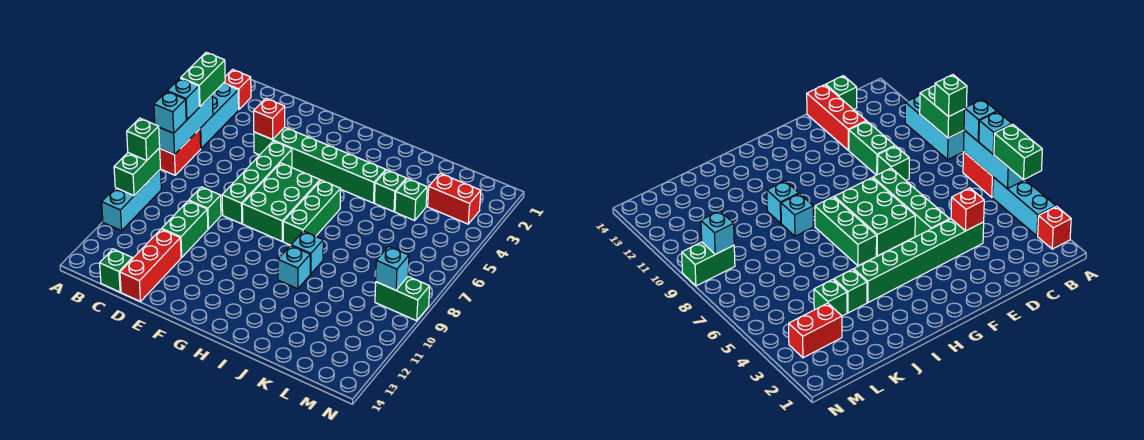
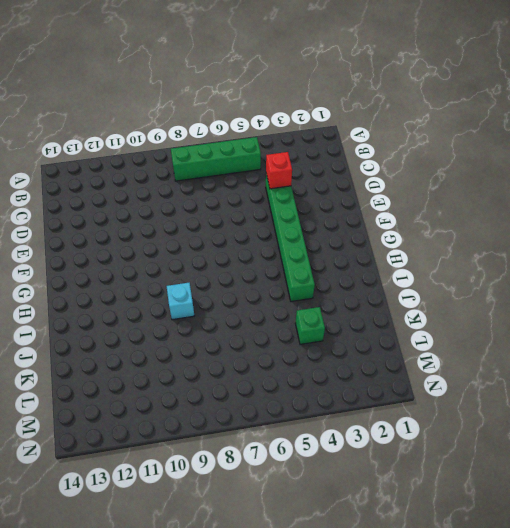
green 1x4 brick [171,137,261,181] -> green 1x4 brick moved to [222,141,292,224]
none -> red 1x1 brick [223,70,251,109]
none -> cyan 1x3 brick [200,84,239,148]
none -> red 1x2 brick [160,129,201,175]

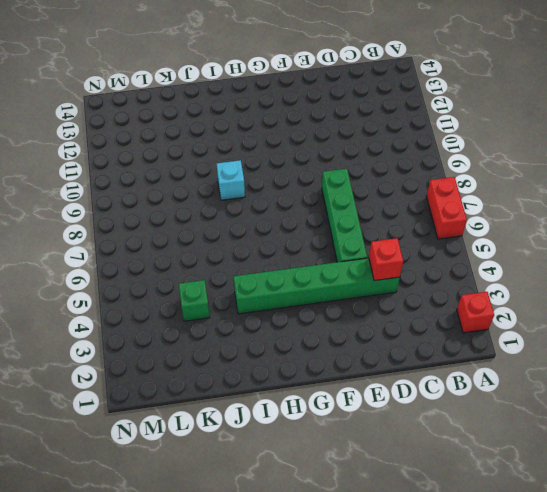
none -> cyan 1x3 brick [200,84,239,148]
none -> cyan 1x3 brick [102,169,161,231]
none -> green 1x1 brick [100,249,132,292]

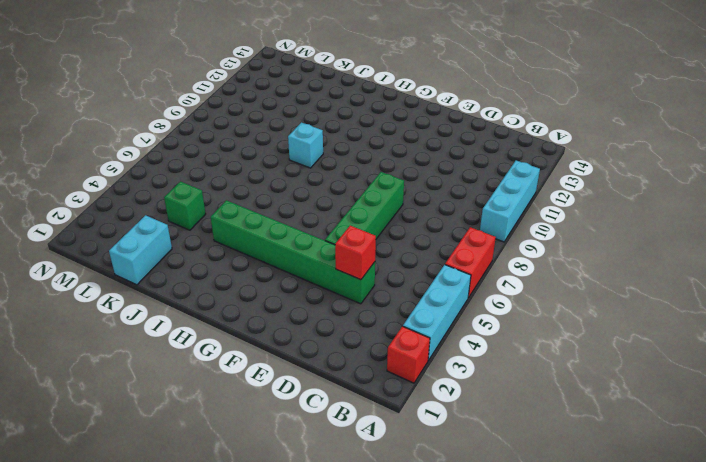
cyan 1x2 brick [109,215,172,285] -> none
none -> green 1x1 brick [100,249,132,292]
none -> green 1x1 brick [189,187,221,229]
none -> green 1x2 brick [162,201,208,257]

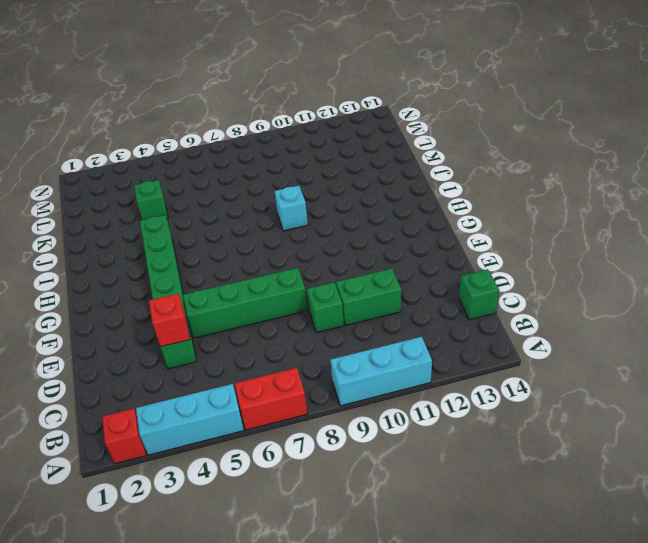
none -> red 1x3 brick [120,229,181,302]
none -> green 2x3 brick [242,163,320,241]
none -> green 1x3 brick [283,180,341,245]

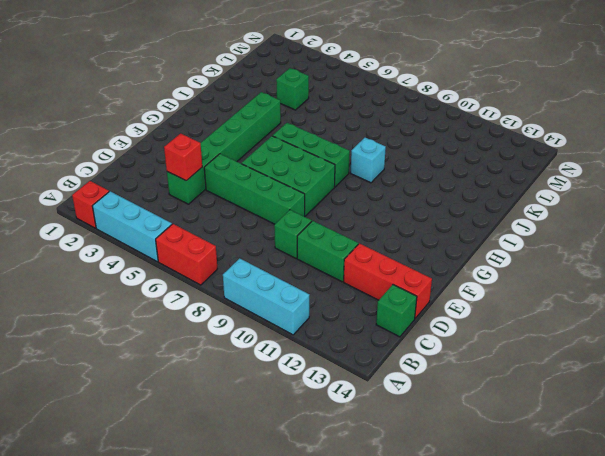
none -> cyan 1x1 brick [278,245,310,289]
none -> green 1x1 brick [375,170,406,212]
none -> red 1x2 brick [428,173,481,224]

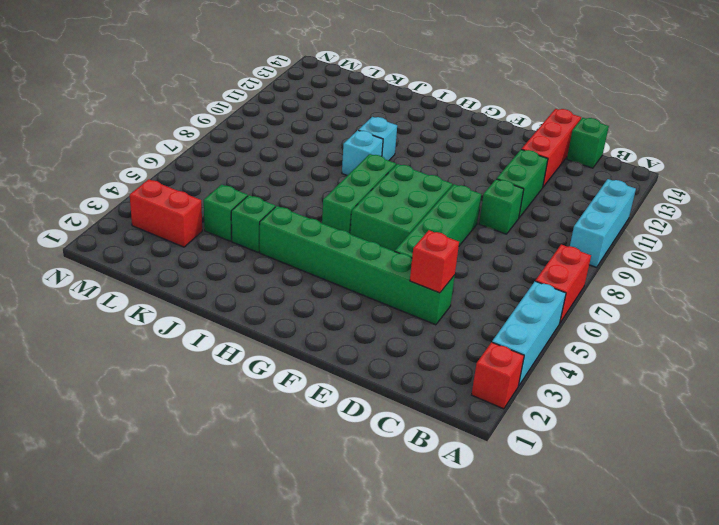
none -> green 1x2 brick [375,277,430,321]
none -> cyan 1x3 brick [159,95,213,155]
none -> green 1x2 brick [114,148,161,196]

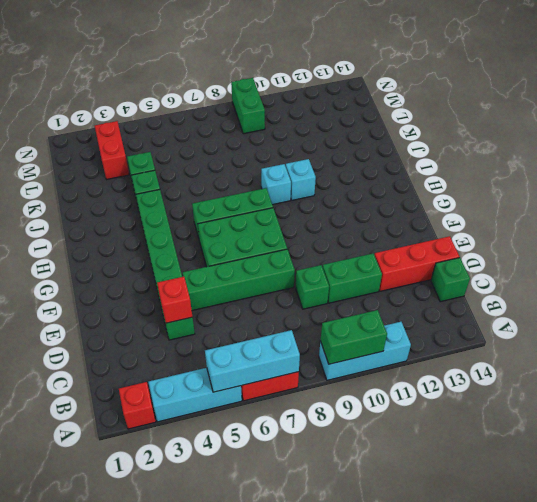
none -> cyan 1x1 brick [376,246,409,290]
none -> green 1x2 brick [181,52,225,106]
none -> cyan 1x1 brick [167,78,199,120]

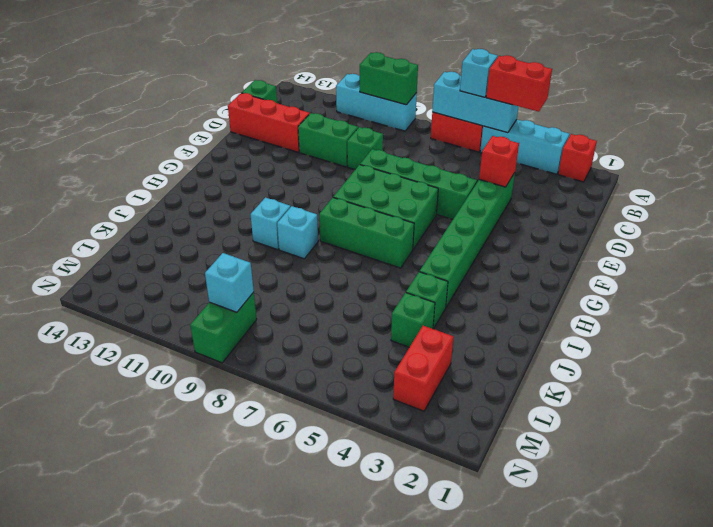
red 1x2 brick [486,55,552,112] -> green 1x2 brick [181,52,225,106]
none -> cyan 1x1 brick [154,91,186,133]
none -> green 1x1 brick [127,118,160,161]

